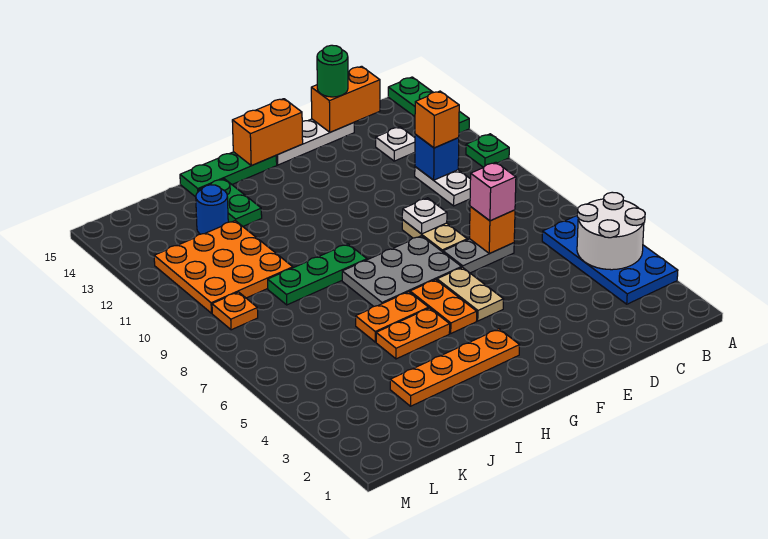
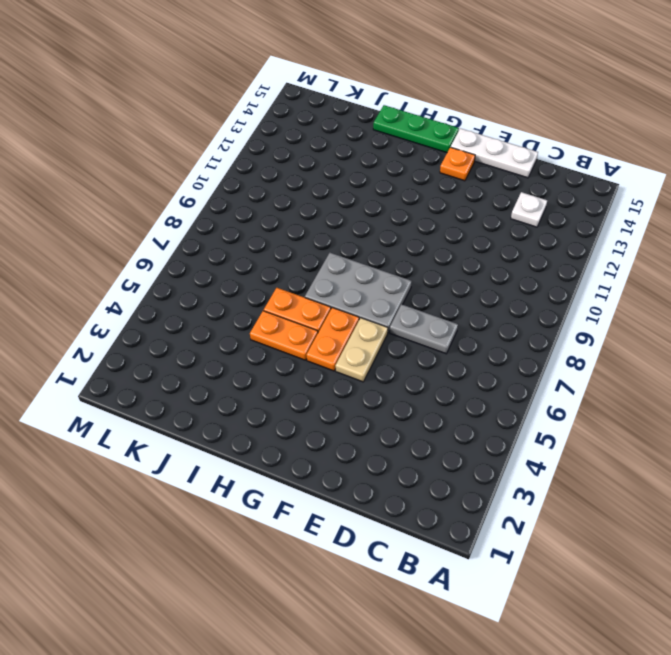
orange 1x1 plate [440,147,475,181] -> orange 1x1 plate moved to [212,292,258,330]
none -> blue 2x4 plate [542,216,678,304]
none -> green 1x1 plate [466,134,509,168]
none -> green 1x3 plate [388,77,469,133]

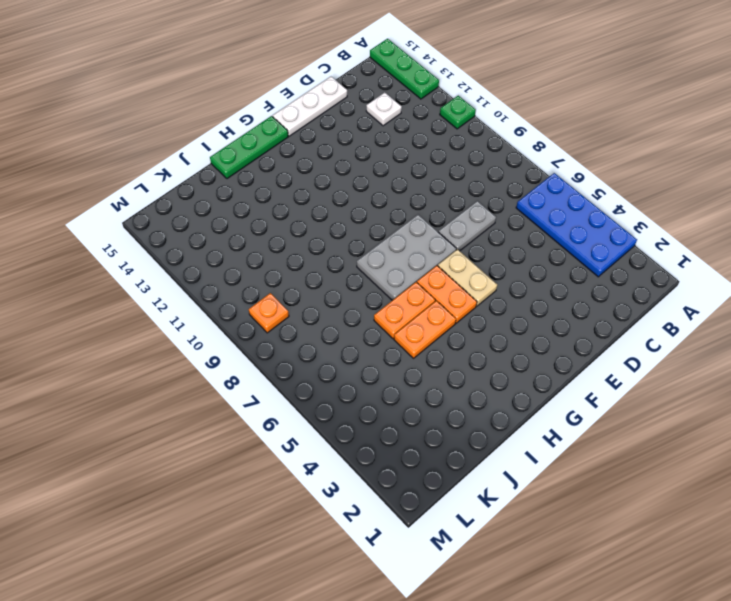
none -> white 1x2 plate [415,167,471,206]
none -> tan 1x2 plate [402,220,467,252]
none -> orange 1x4 plate [390,329,520,406]

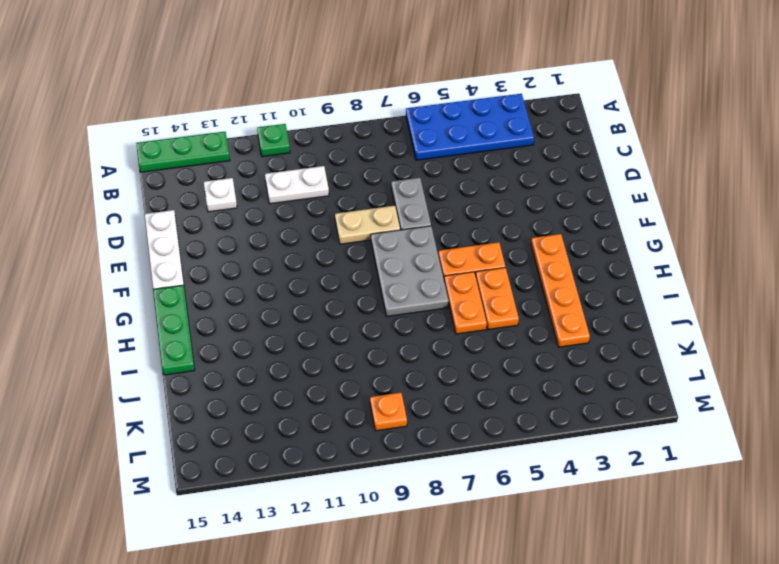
none -> tan 1x2 plate [437,267,504,321]
none -> green 1x3 plate [268,244,367,305]
none -> green 1x2 plate [199,179,262,226]

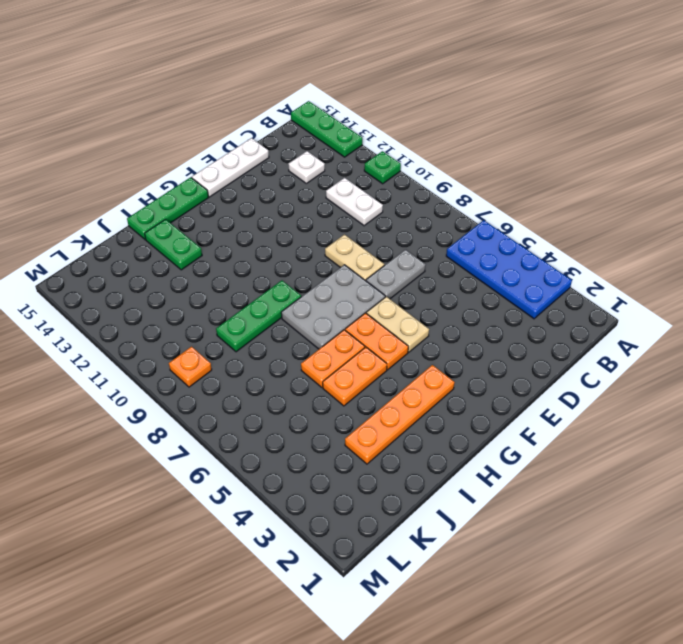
none -> orange 3x3 plate [154,221,293,313]
none -> blue 1x1 round brick [196,185,228,234]
none -> white 2x2 round brick [577,192,645,270]

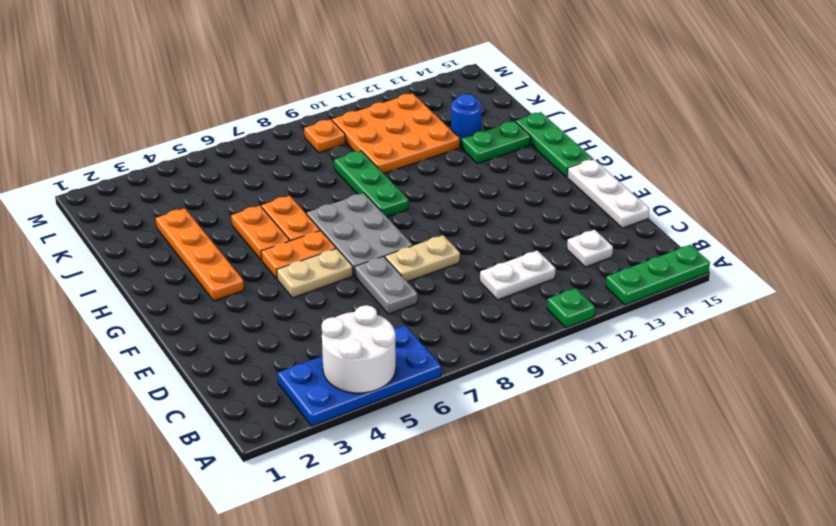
none -> blue 1x1 brick [415,134,459,180]
none -> orange 1x2 brick [311,66,380,132]
none -> orange 1x1 brick [470,207,515,254]

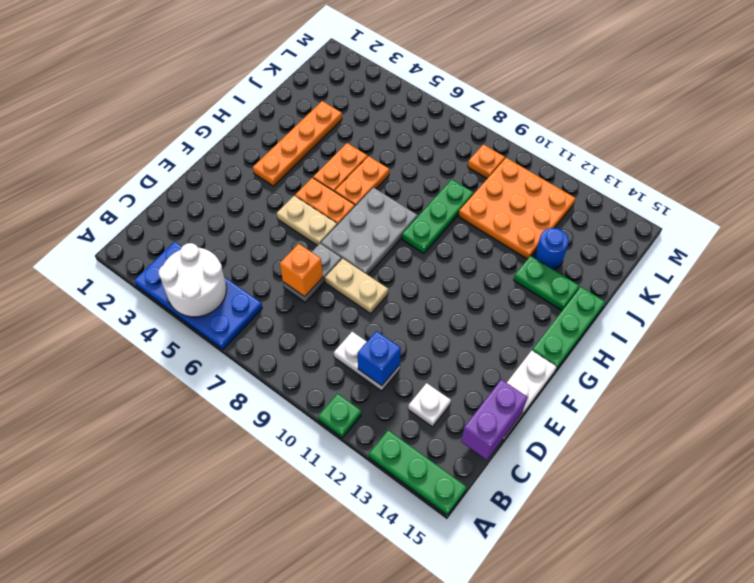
purple 1x2 brick [461,379,527,460] -> orange 1x2 brick [311,66,380,132]
none -> white 1x1 plate [402,198,447,234]
none -> orange 1x2 brick [232,99,303,166]
none -> orange 1x1 brick [415,91,459,148]

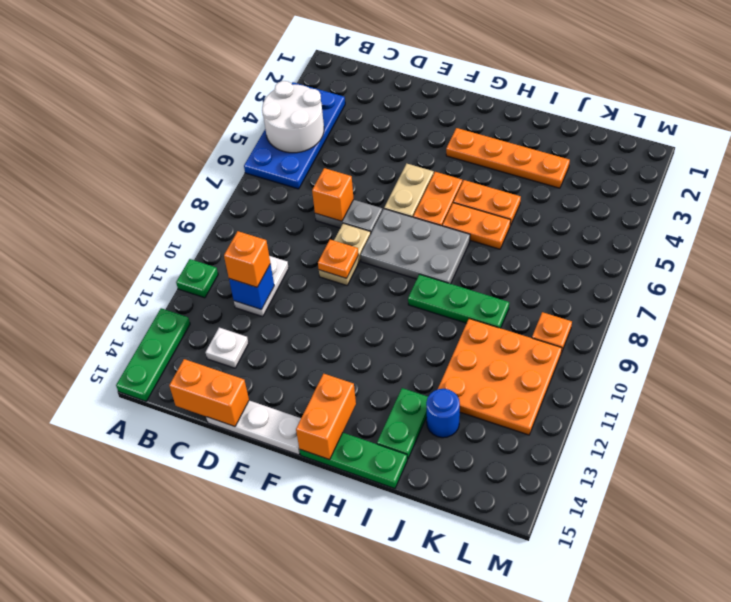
orange 1x1 plate [318,240,358,278] -> white 1x1 plate [402,198,447,234]
orange 1x2 brick [296,374,356,460] -> orange 1x2 brick turned to [232,99,303,166]
none -> pink 1x1 brick [470,162,516,221]
none -> green 1x1 round brick [317,45,348,97]

